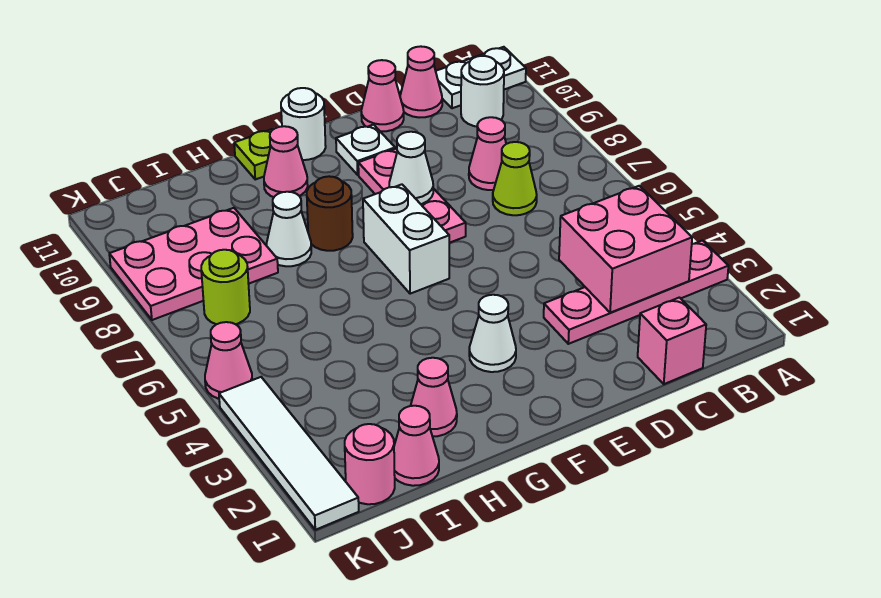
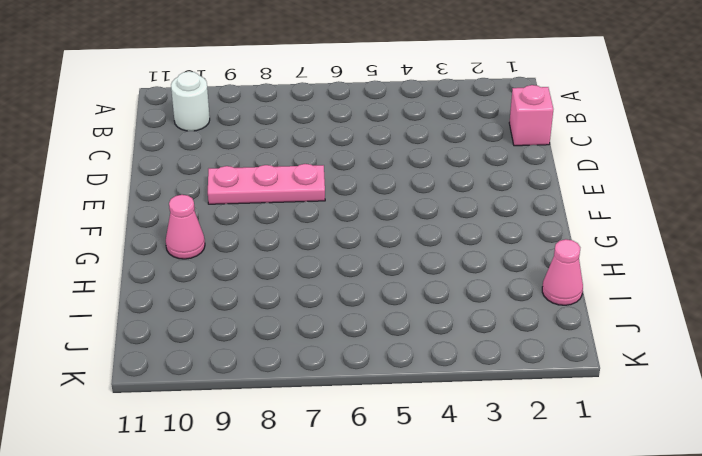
none -> pink 1x4 plate [544,241,728,344]
none -> white 1x2 plate [436,47,526,108]
none -> lime 1x1 cone [493,142,537,215]

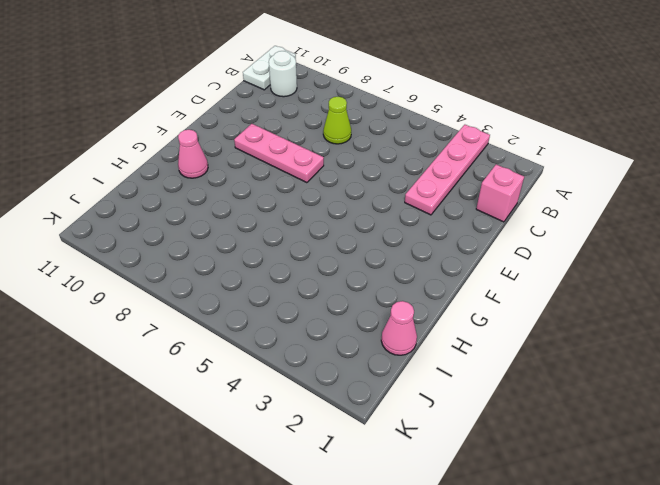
none -> pink 1x1 cone [469,117,506,190]
none -> pink 1x1 cone [400,46,442,118]
none -> pink 1x1 cone [361,60,404,132]

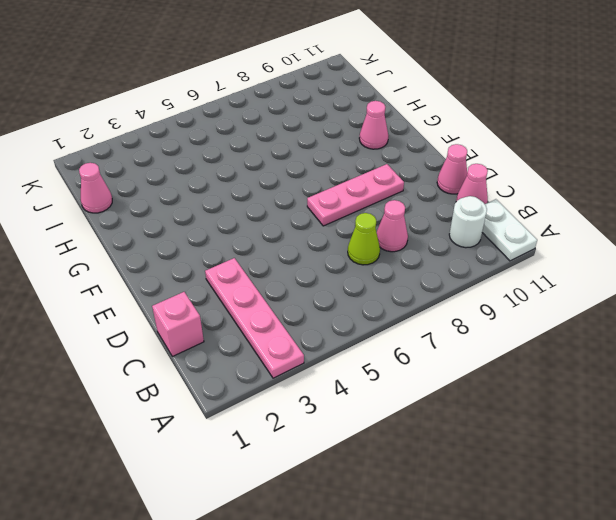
none -> white 1x1 plate [336,125,395,175]
none -> white 1x1 cone [469,295,516,372]
none -> white 1x2 brick [363,184,449,294]

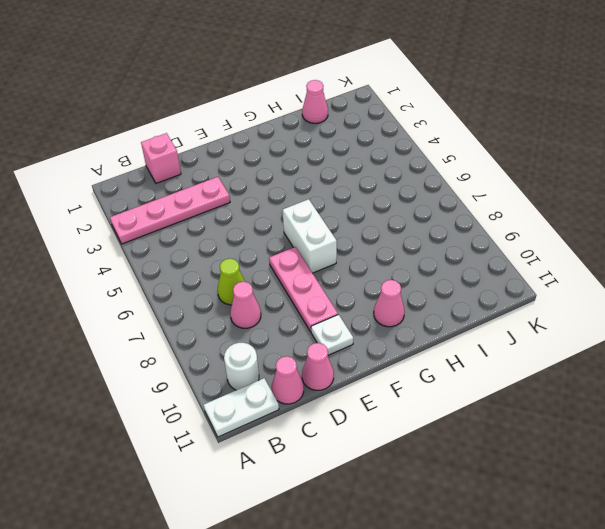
none -> white 1x1 cone [469,295,516,372]
none -> white 1x1 round brick [281,88,326,160]
none -> brown 1x1 round brick [307,176,353,251]

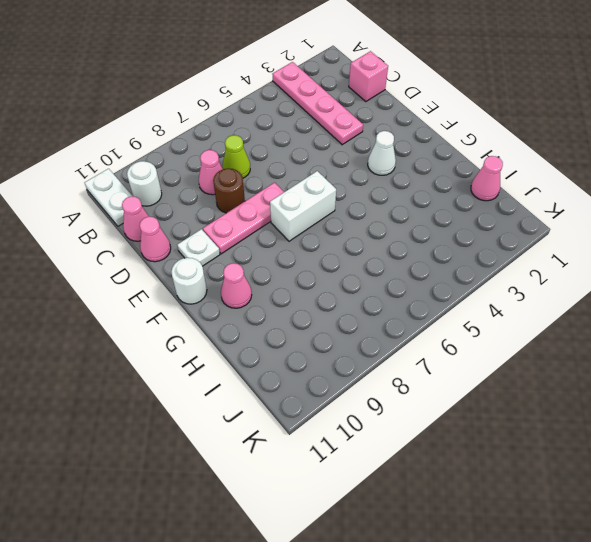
brown 1x1 round brick [213,168,245,213] -> brown 1x1 round brick moved to [307,176,353,251]
none -> lime 1x1 plate [234,129,273,179]
none -> pink 1x1 cone [411,358,457,436]
none -> white 1x1 cone [267,192,311,266]

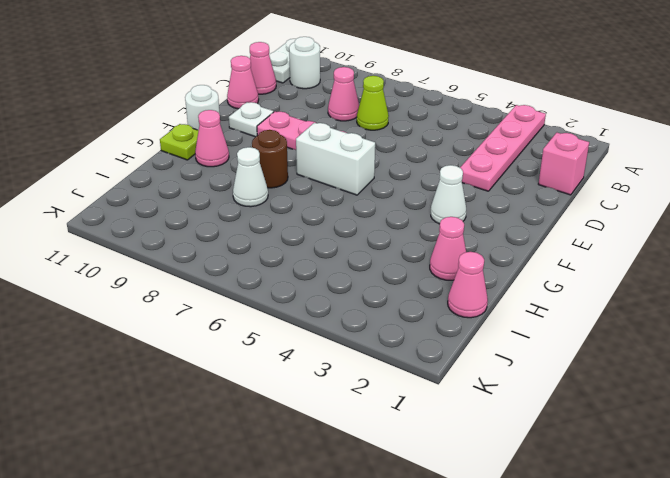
none -> pink 2x3 plate [109,208,278,320]
none -> pink 1x1 round brick [345,424,395,504]
none -> lime 1x1 round brick [201,250,250,324]

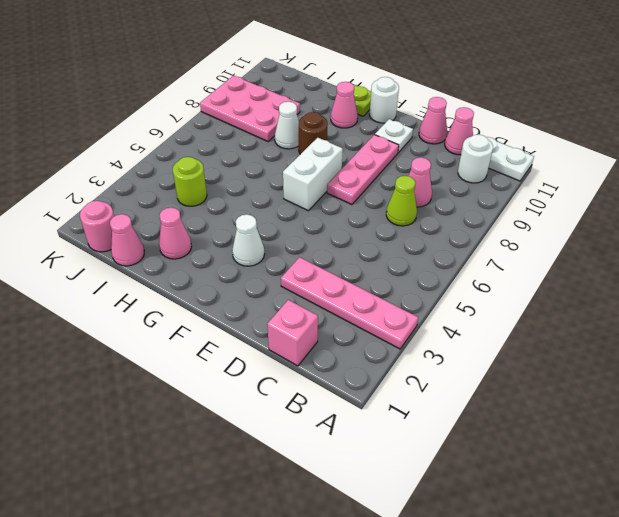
lime 1x1 round brick [173,157,207,206] -> lime 1x1 round brick moved to [201,250,250,324]
none -> white 1x4 tile [219,377,359,530]
none -> pink 1x1 cone [205,322,252,399]
none -> pink 2x2 brick [559,186,692,313]

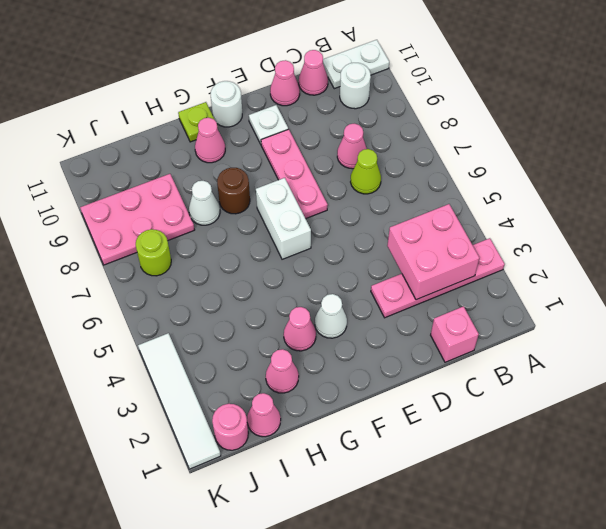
pink 1x1 cone [284,307,316,351] -> pink 1x1 cone moved to [205,322,252,399]
none -> white 1x1 cone [389,132,433,204]

